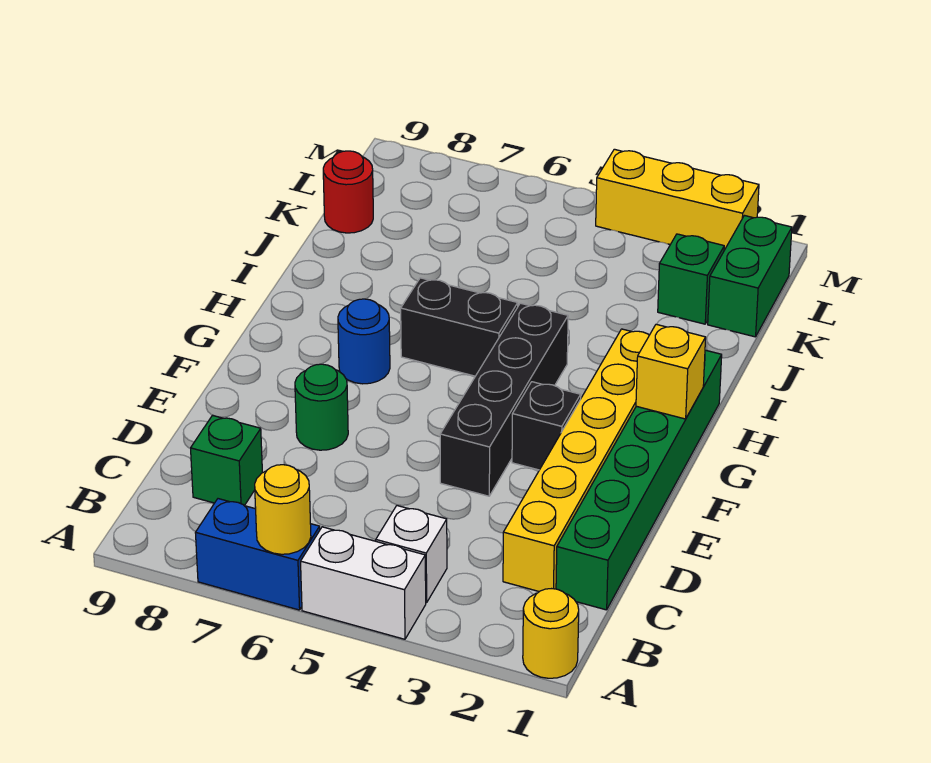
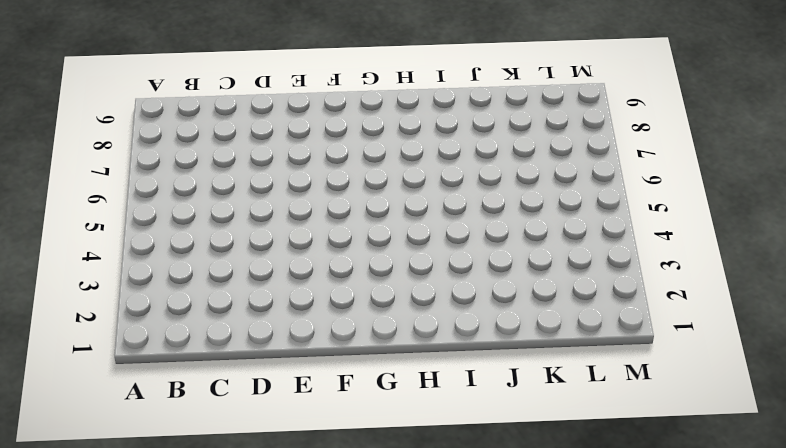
none -> yellow 1x1 round brick [523,589,579,678]
none -> white 1x2 brick [301,527,426,639]
none -> blue 1x2 brick [195,499,320,610]

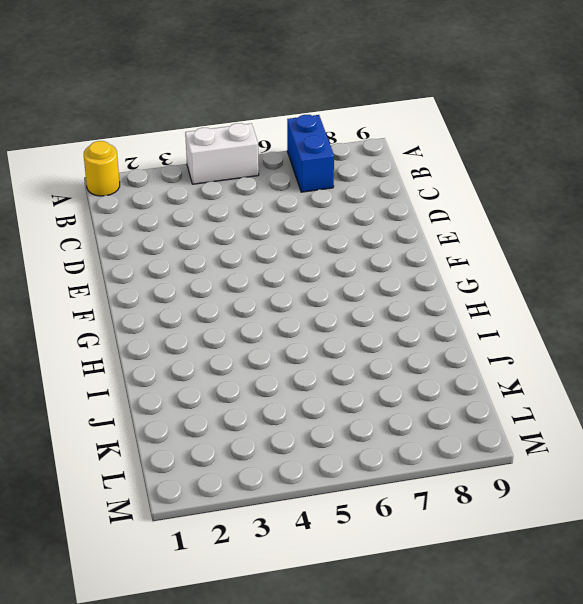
blue 1x2 brick [287,115,334,192] -> blue 1x2 brick turned to [195,499,320,610]
none -> white 1x1 brick [376,506,447,603]
none -> green 1x6 brick [556,350,722,610]
none -> yellow 1x6 brick [503,329,649,592]

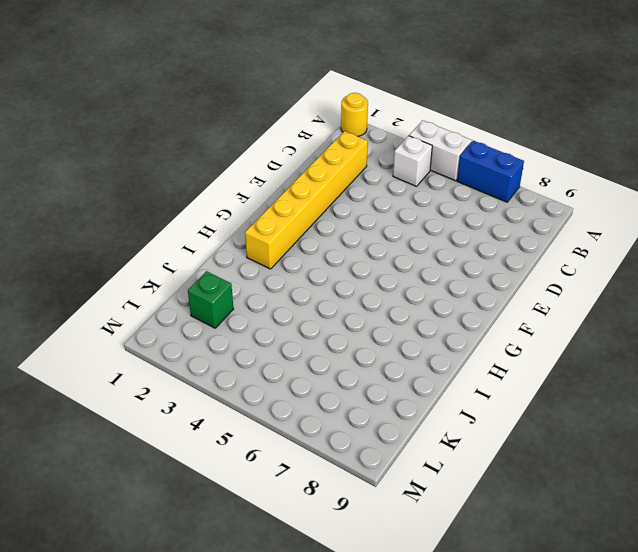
none -> green 1x6 brick [556,350,722,610]
none -> green 1x1 brick [191,415,262,506]
none -> black 1x4 brick [440,303,568,496]

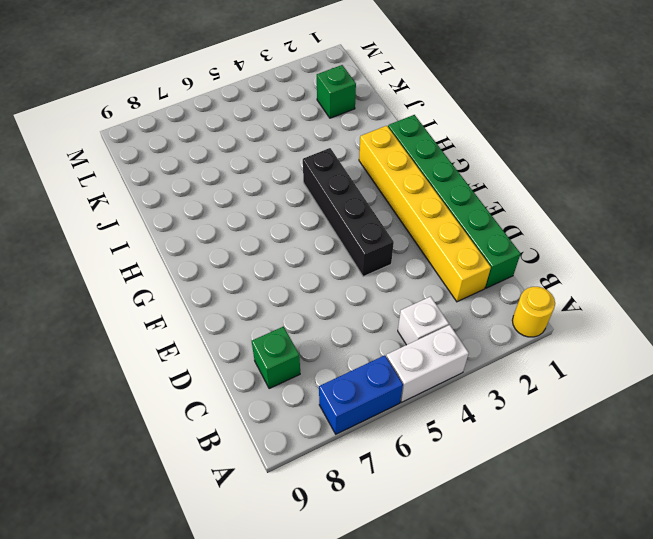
none -> green 1x1 round brick [295,364,348,450]
none -> black 1x1 brick [512,382,581,470]
none -> blue 1x1 round brick [338,299,390,384]

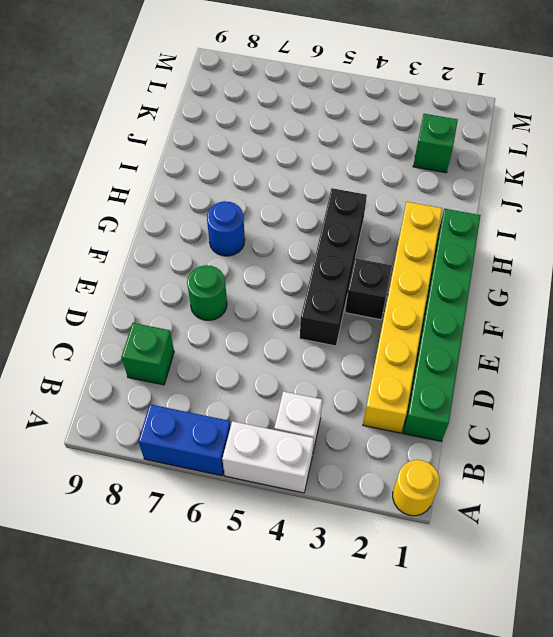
none -> black 1x2 brick [401,278,518,376]
none -> green 1x2 brick [708,216,792,337]
none -> red 1x1 round brick [323,151,373,233]

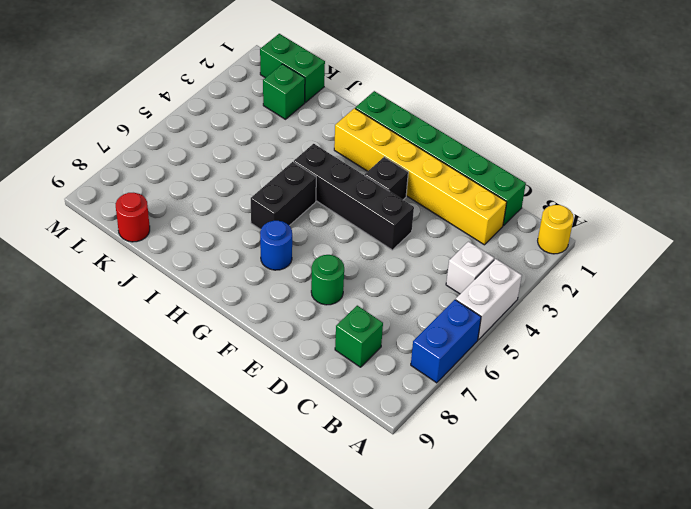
none -> yellow 1x3 brick [596,149,759,250]
none -> yellow 1x1 round brick [255,465,311,554]
none -> yellow 1x1 brick [636,324,706,419]

